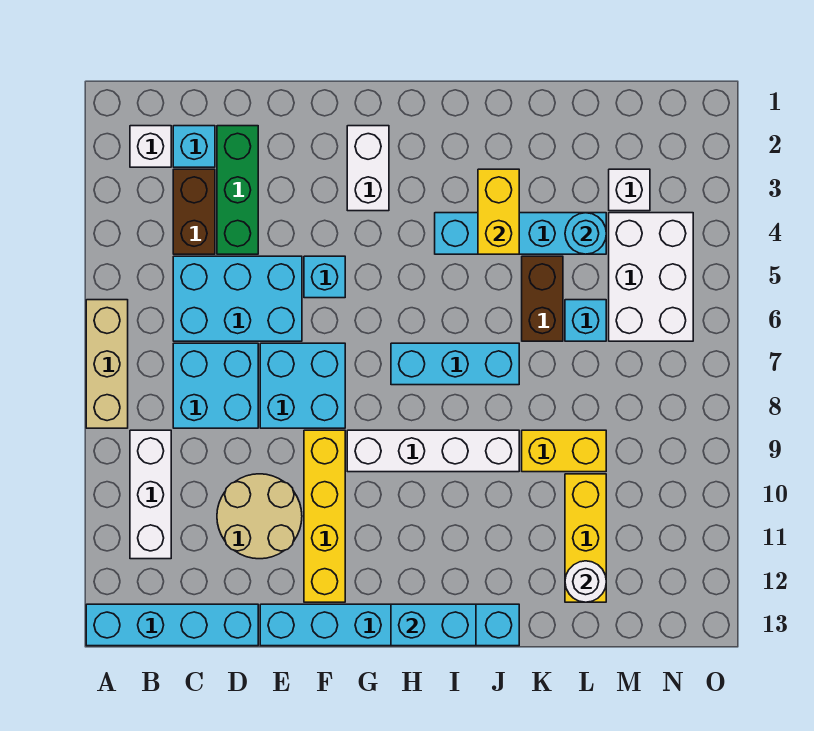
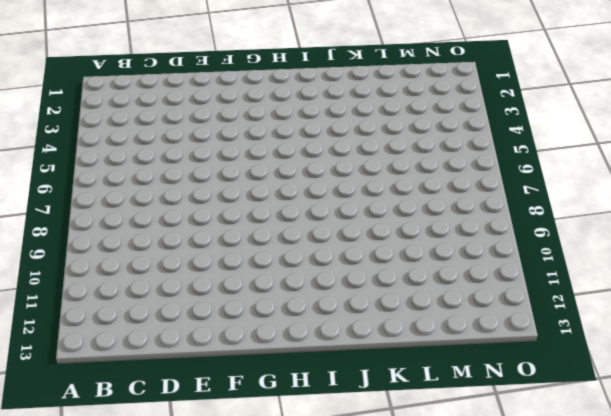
none -> tan 1x3 brick [86,300,128,428]
none -> cyan 1x4 brick [86,604,258,646]
none -> white 1x1 brick [130,126,171,167]

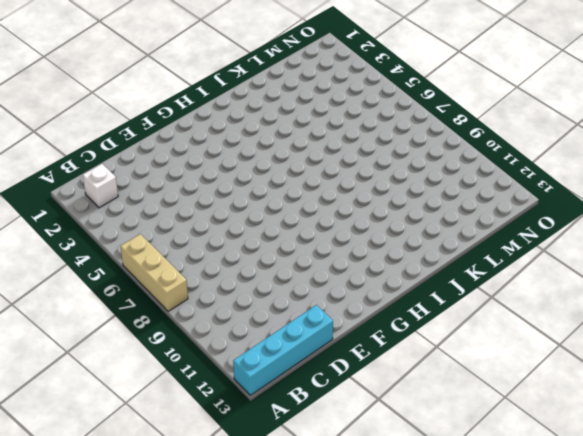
none -> white 1x3 brick [130,430,171,559]
none -> cyan 1x1 brick [173,126,215,167]
none -> brown 1x2 brick [173,169,215,254]

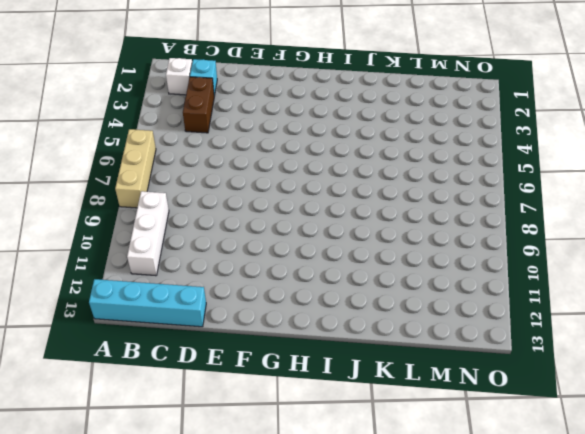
none -> cyan 2x3 brick [173,256,302,341]
none -> cyan 2x2 brick [173,343,258,428]
none -> green 1x3 brick [217,126,258,254]

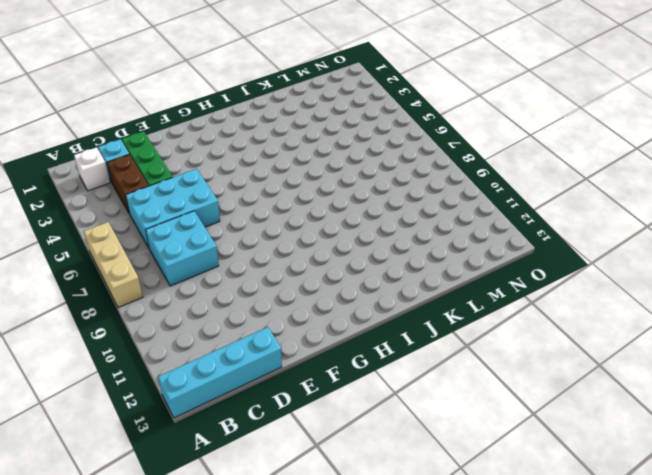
none -> white 1x3 brick [130,430,171,559]
none -> tan 2x2 round brick [217,474,302,559]
none -> cyan 2x2 brick [260,343,345,428]

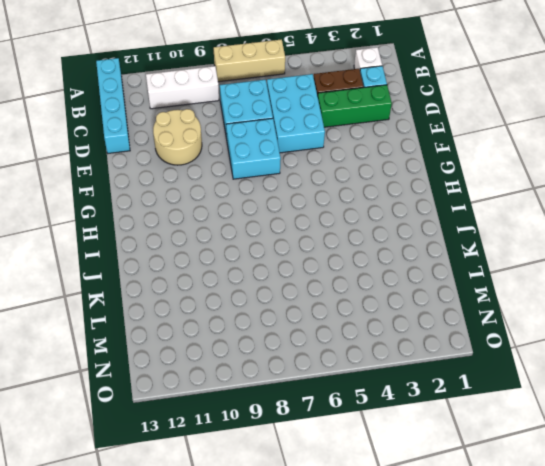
none -> cyan 1x6 brick [260,604,519,646]
none -> cyan 1x1 brick [304,256,345,298]
none -> yellow 1x4 brick [304,430,345,602]

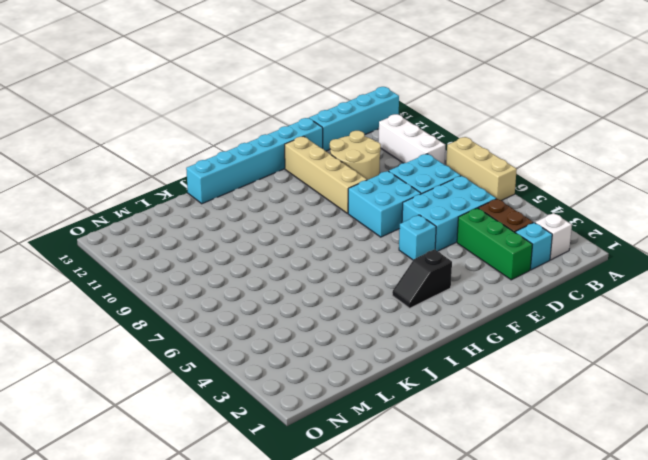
tan 1x4 brick [285,136,367,213] -> yellow 1x4 brick [304,430,345,602]
black 1x2 slope [392,249,452,308] -> white 1x2 brick [347,126,389,211]
none -> white 1x4 brick [347,430,519,472]
none -> cyan 1x3 brick [391,343,519,385]
none -> cyan 1x4 brick [435,213,606,254]

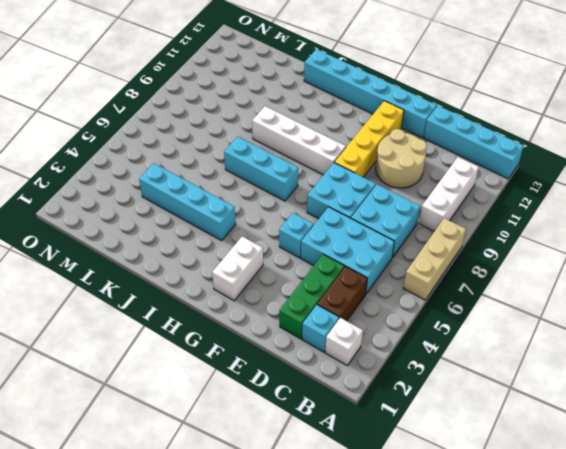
none -> brown 1x2 brick [522,256,563,341]
none -> yellow 1x2 brick [522,430,606,472]
none -> cyan 1x1 brick [565,300,606,341]

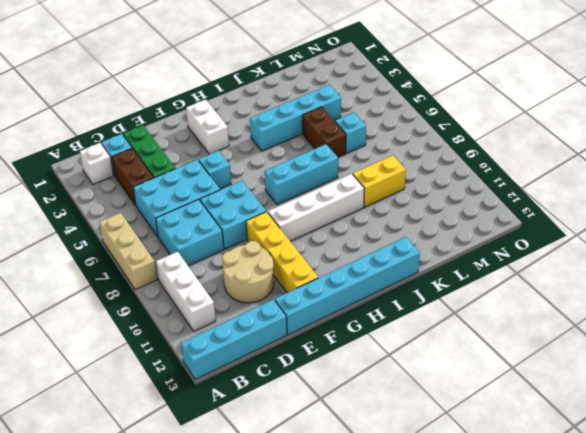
none -> yellow 1x3 brick [565,474,606,602]
none -> white 1x1 brick [609,169,650,211]
none -> white 2x3 brick [609,213,693,341]

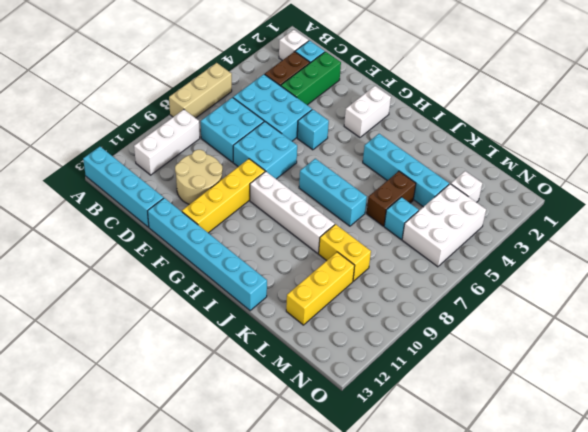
none -> cyan 1x2 brick [391,604,476,646]
none -> yellow 1x2 brick [478,169,519,254]
none -> cyan 1x1 round brick [565,213,606,254]

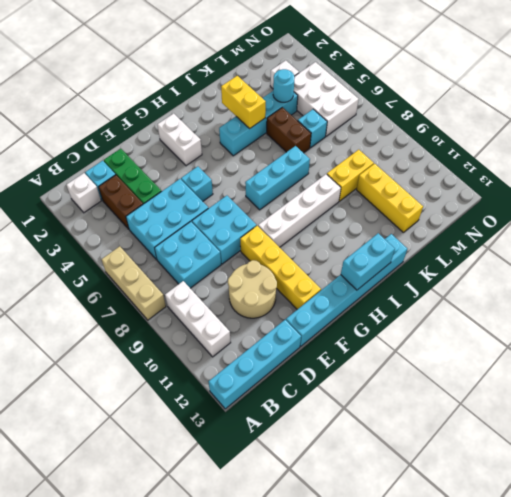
none -> white 1x1 round brick [565,561,606,602]

